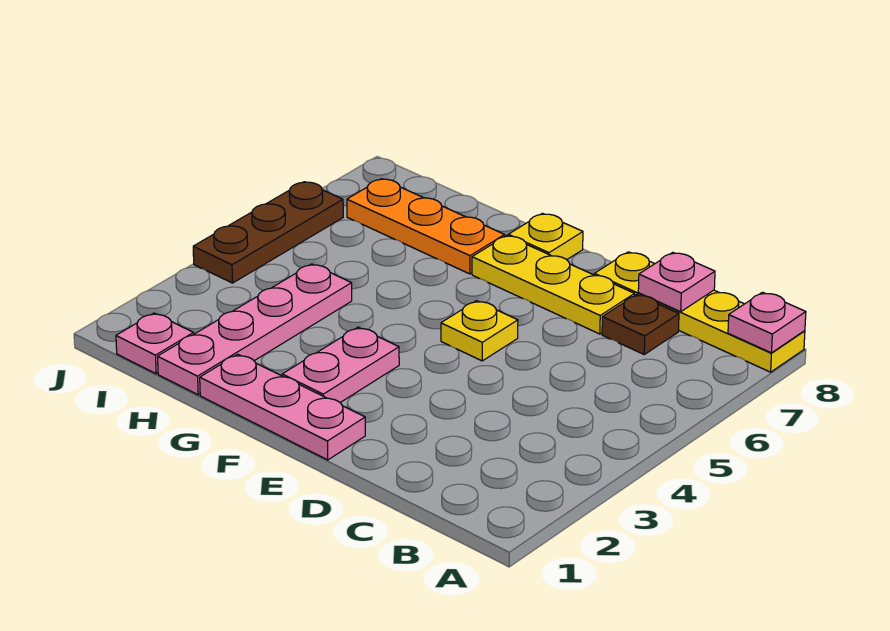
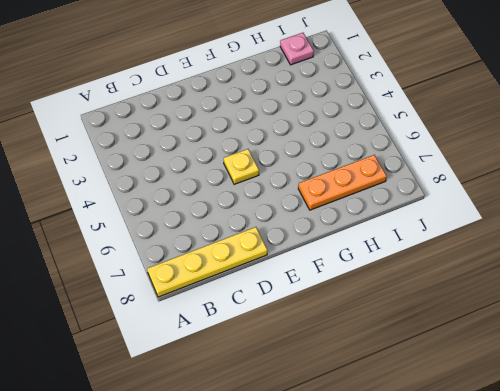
none -> brown 1x1 plate [602,294,679,354]
none -> yellow 1x3 plate [472,235,635,334]
none -> pink 1x3 plate [200,354,365,460]

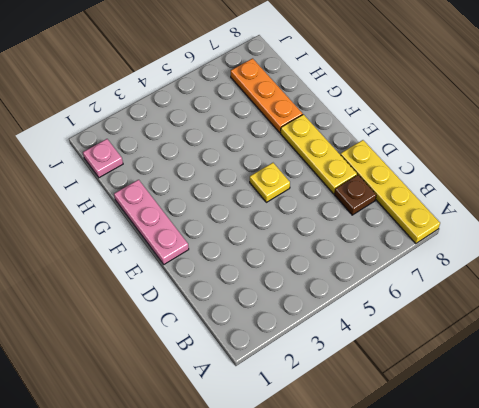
none -> pink 1x2 plate [282,327,399,402]
none -> yellow 1x1 plate [508,213,583,260]
none -> pink 1x4 plate [158,264,352,395]

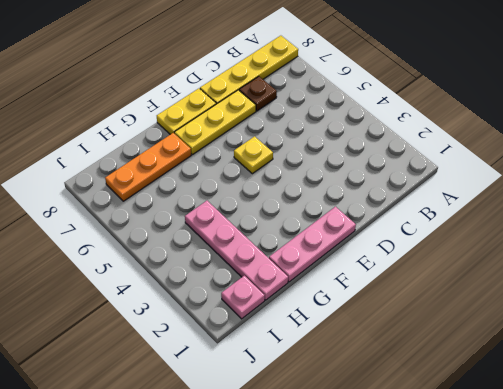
yellow 1x2 plate [157,88,216,134] -> yellow 1x1 plate [508,213,583,260]
none -> pink 1x2 plate [282,327,399,402]
none -> brown 1x3 plate [193,182,343,283]
none -> pink 1x1 plate [728,292,806,353]

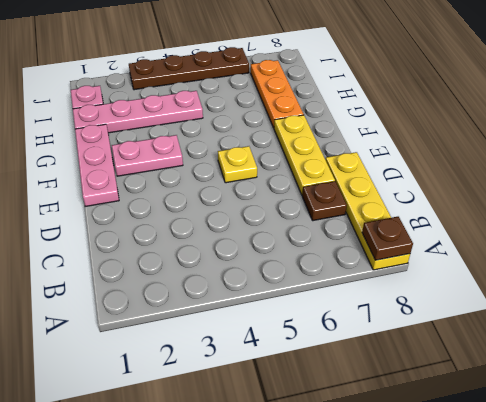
brown 1x1 plate [362,217,413,260] -> pink 1x1 plate [728,292,806,353]
brown 1x4 plate [129,47,249,90] -> brown 1x3 plate [193,182,343,283]
none -> yellow 1x1 plate [508,213,583,260]
none -> pink 1x1 plate [638,252,715,312]

